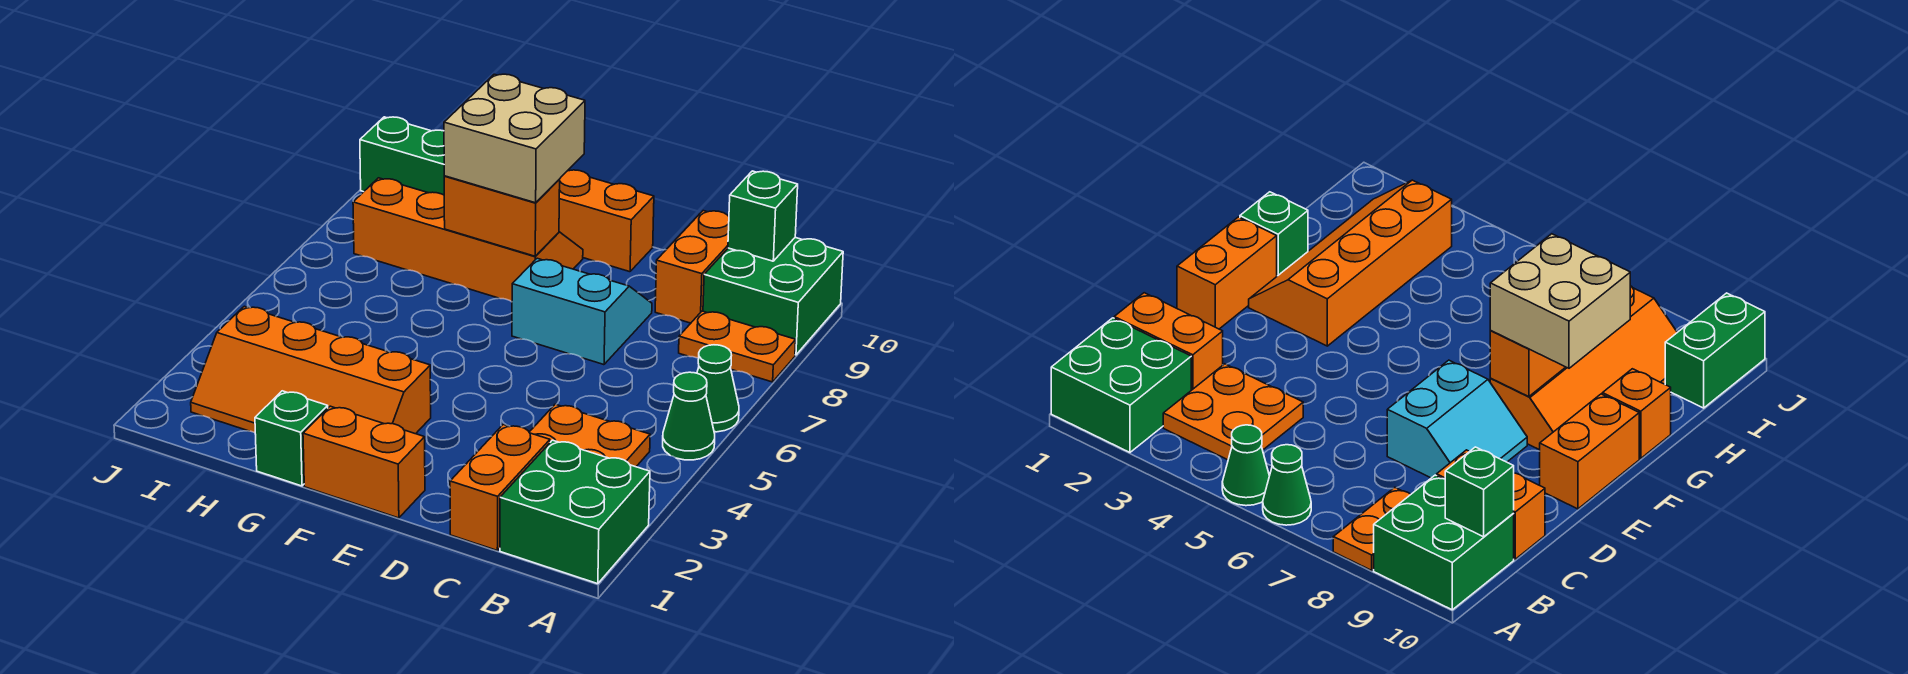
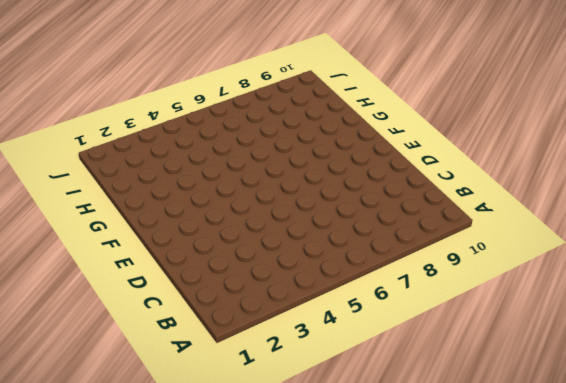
none -> green 2x2 brick [500,440,650,584]
none -> green 1x1 cone [663,372,715,460]
none -> green 1x1 cone [697,345,739,432]

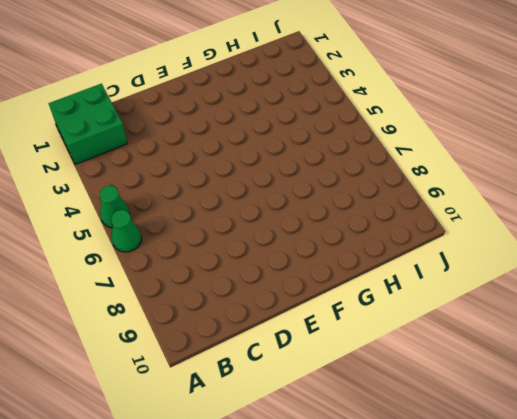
none -> orange 1x2 plate [679,311,796,382]
none -> green 2x2 brick [703,238,843,355]
none -> orange 2x2 plate [529,404,650,467]

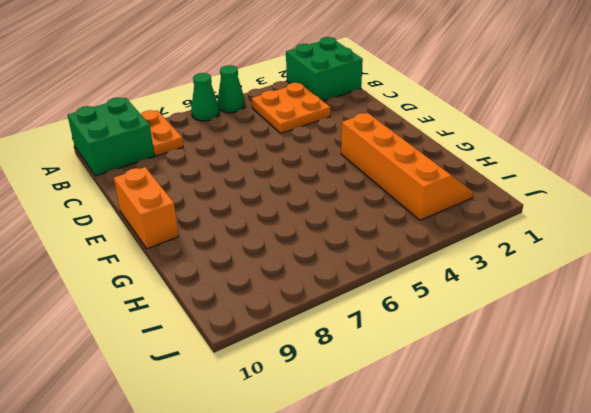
none -> orange 1x2 brick [450,425,550,550]
none -> orange 1x2 brick [655,211,729,323]
none -> cyan 2x2 slope [512,258,652,365]

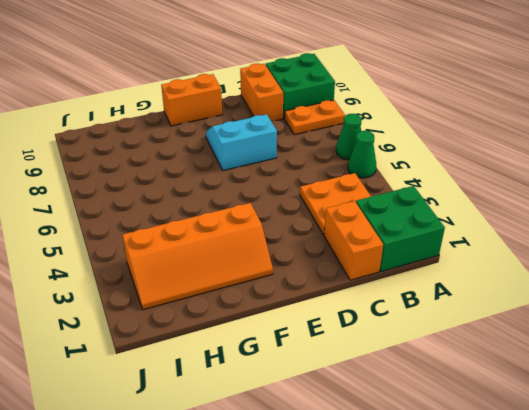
none -> orange 1x2 brick [303,406,425,518]
none -> orange 2x4 slope [353,178,583,302]
none -> green 1x1 brick [255,391,328,486]

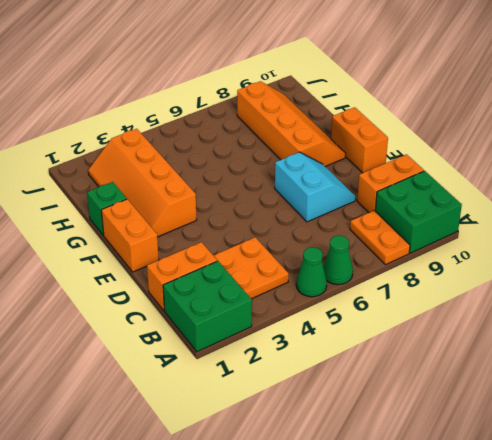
none -> orange 1x1 brick [1602,369,1671,459]
none -> green 1x2 brick [360,117,444,195]
none -> green 1x1 brick [728,171,798,261]

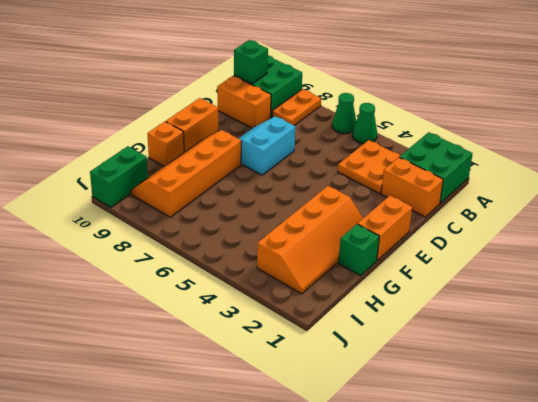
none -> orange 1x2 brick [444,176,560,256]
none -> tan 2x2 brick [444,74,585,203]

